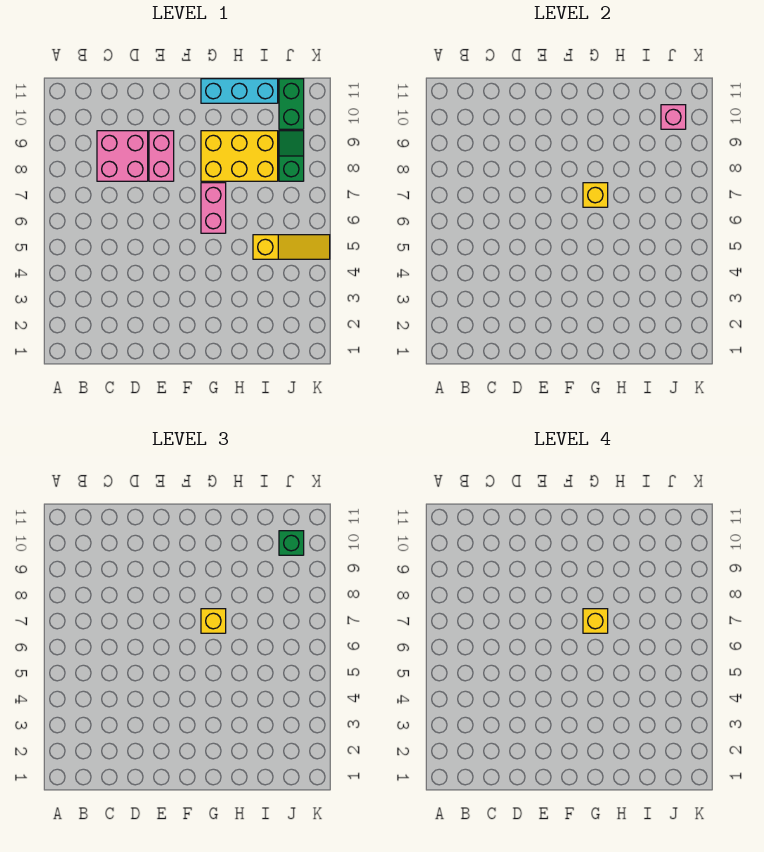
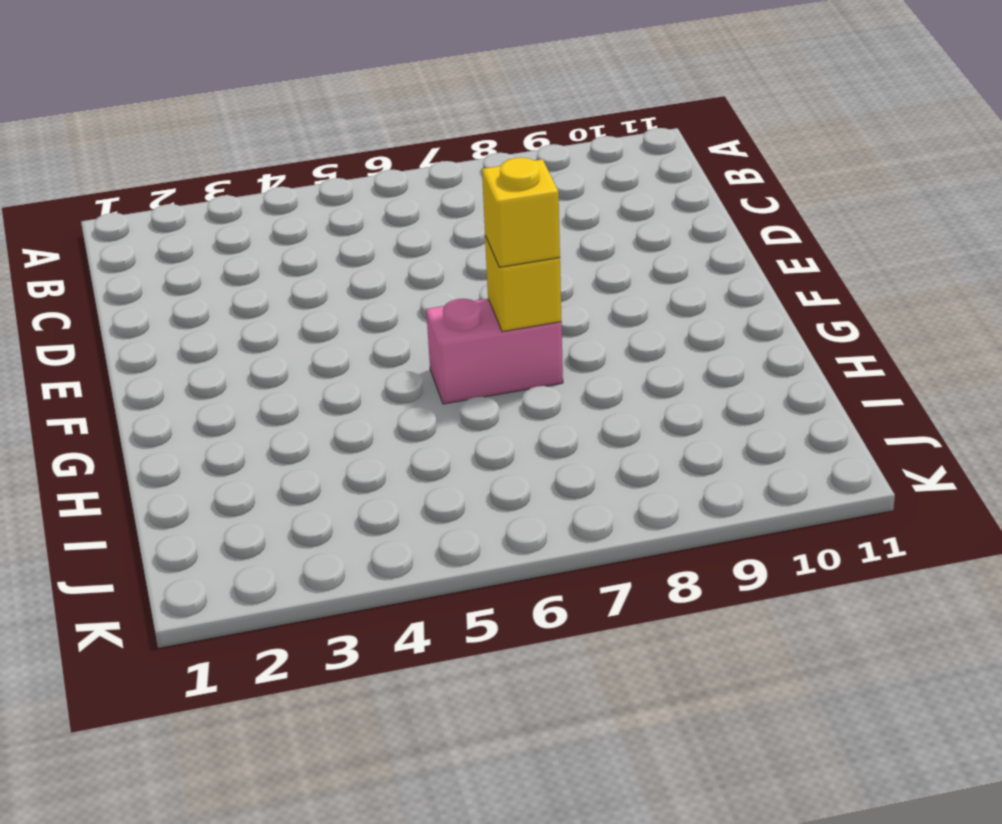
none -> pink 2x2 brick [97,131,148,181]
none -> pink 1x2 brick [149,131,174,181]
none -> yellow 2x3 brick [201,131,278,181]

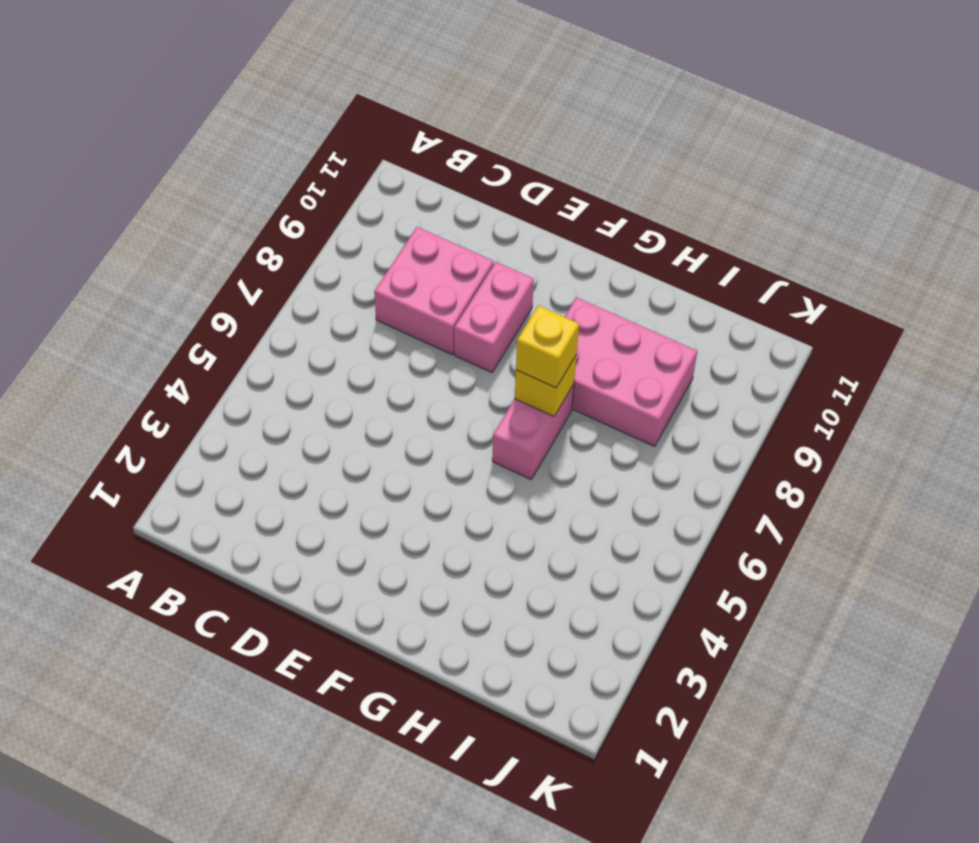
pink 2x3 brick [564,297,697,446] -> yellow 2x3 brick [201,131,278,181]
none -> cyan 1x3 brick [201,79,278,103]
none -> yellow 1x3 slope [253,235,330,259]
none -> green 1x2 slope [279,131,304,181]

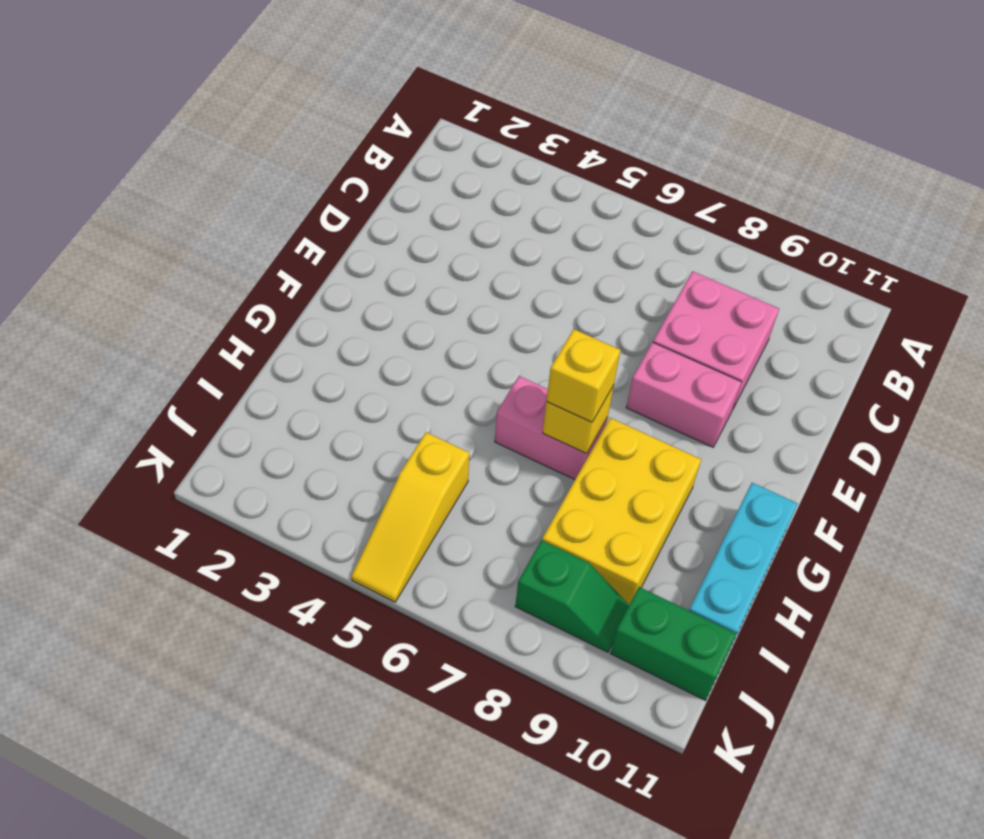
none -> pink 1x1 brick [661,105,686,129]
none -> green 1x1 brick [279,531,304,555]
none -> yellow 1x1 brick [583,609,608,633]

